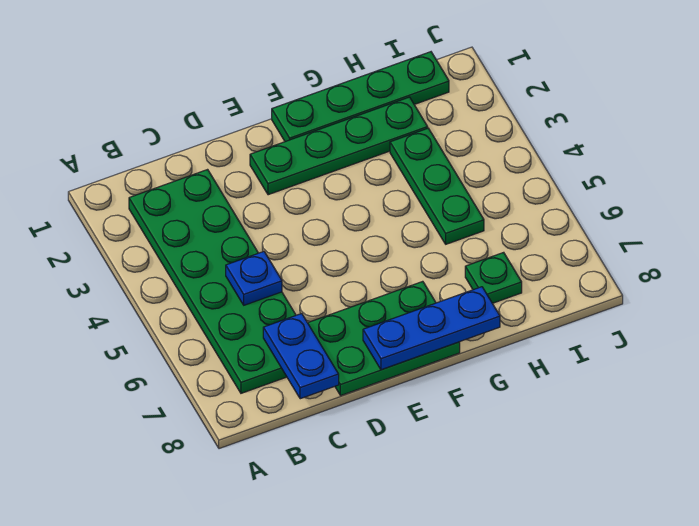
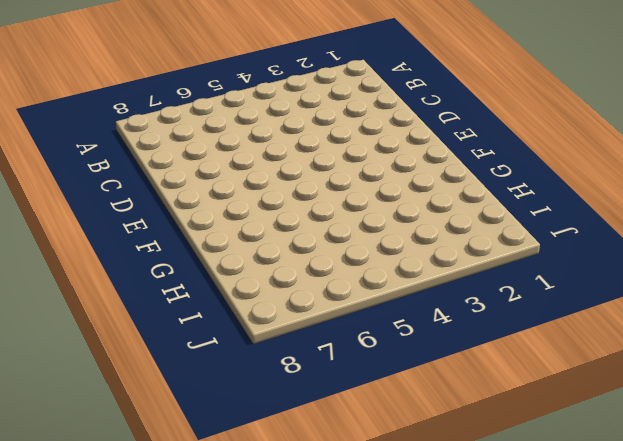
none -> green 2x6 plate [129,170,296,393]
none -> green 2x3 plate [308,281,460,396]

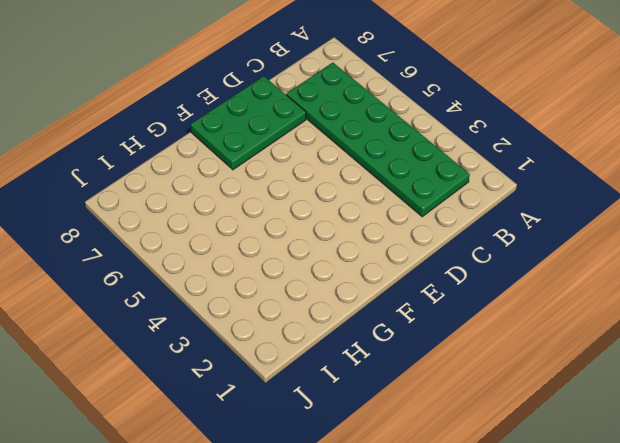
none -> green 1x4 plate [250,97,428,195]
none -> green 1x4 plate [272,52,449,142]

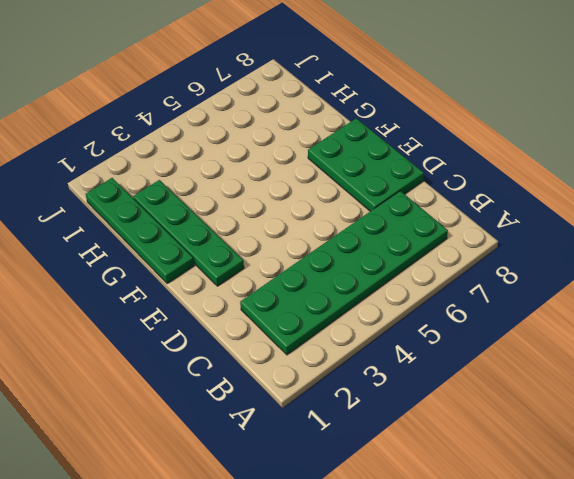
none -> green 1x3 plate [390,128,484,244]
none -> green 1x1 plate [465,252,522,303]

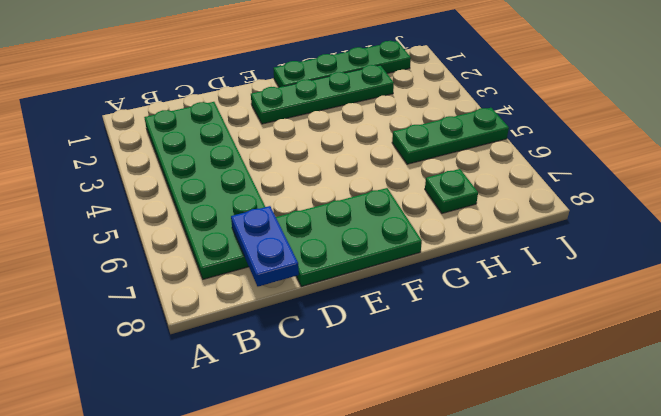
green 1x3 plate [392,108,509,164] -> green 1x3 plate turned to [390,128,484,244]
none -> blue 1x1 plate [226,251,282,305]
none -> blue 1x3 plate [363,287,500,370]

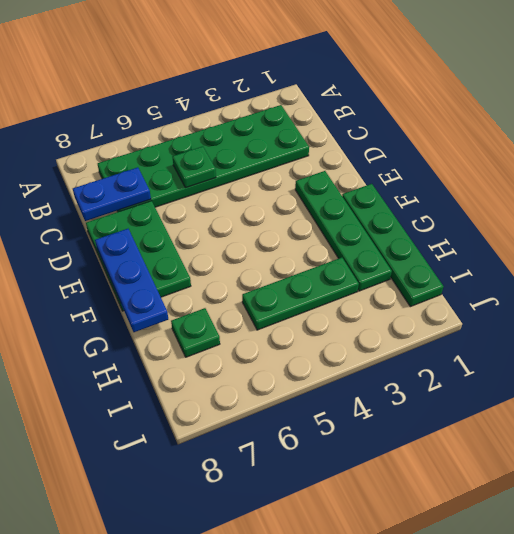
green 1x1 plate [173,146,216,188] -> blue 1x1 plate [226,251,282,305]

